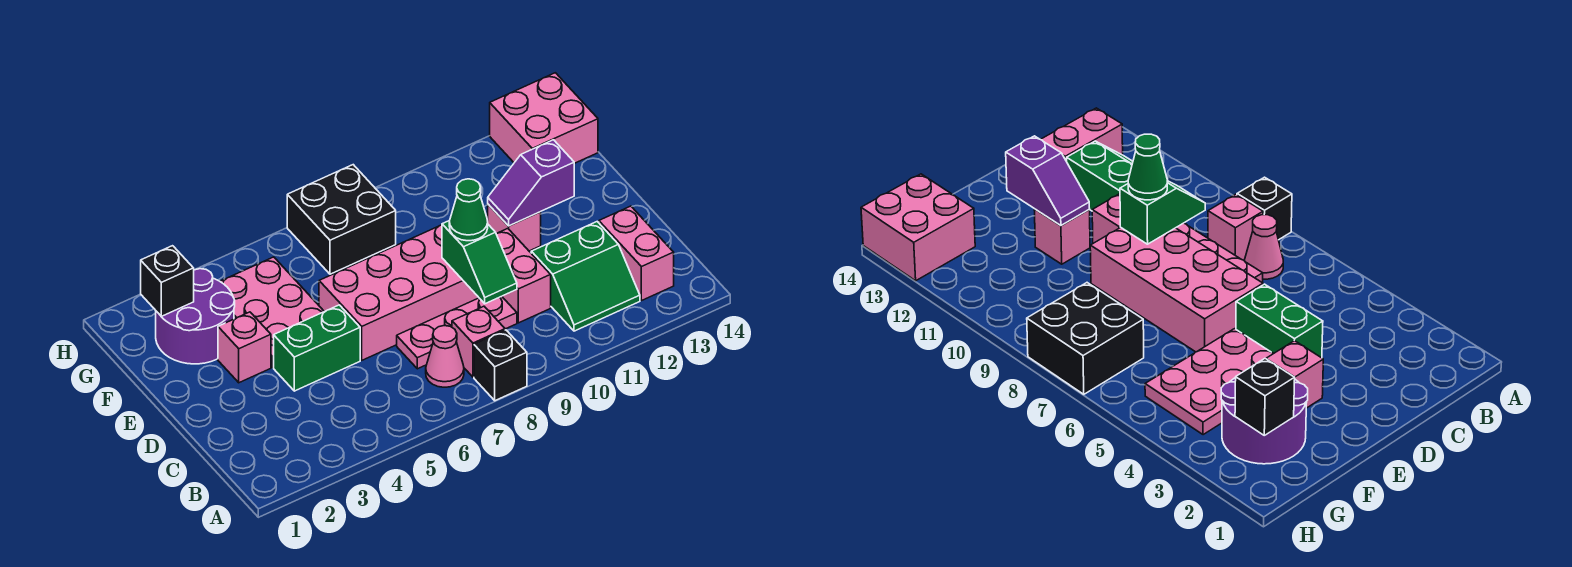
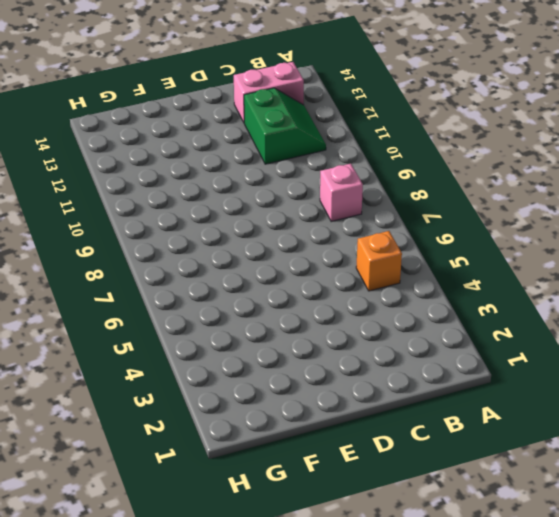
orange 1x1 brick [356,231,402,291] -> none
none -> black 1x1 brick [474,330,527,401]
none -> pink 1x1 cone [426,326,464,387]
none -> pink 1x3 plate [397,296,517,369]

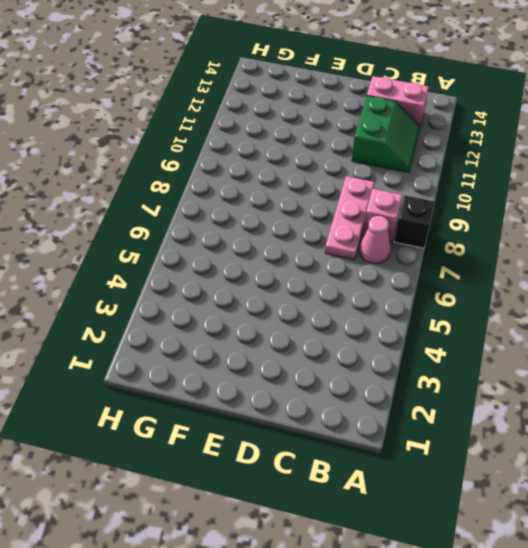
none -> pink 1x2 brick [496,229,551,323]
none -> green 1x2 brick [274,305,360,391]
none -> pink 2x4 brick [319,225,479,360]

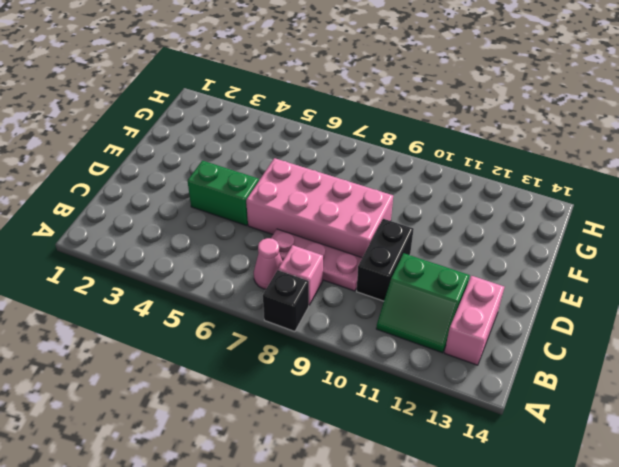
black 1x2 brick [357,219,414,301] -> pink 1x2 brick [496,229,551,323]
none -> pink 1x1 brick [218,312,271,383]
none -> pink 2x3 plate [220,257,324,367]
none -> pink 1x1 brick [487,204,541,251]

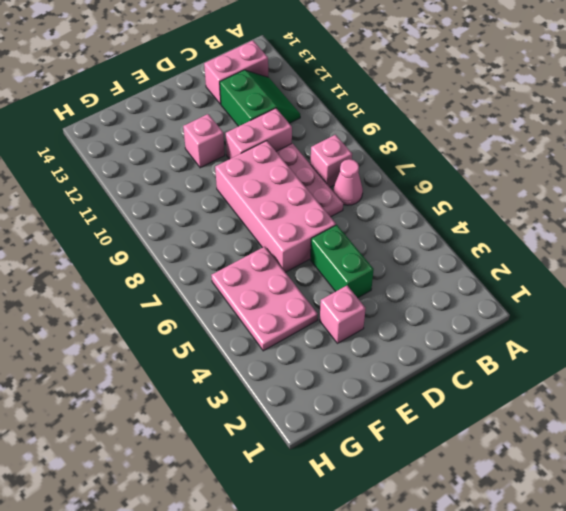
pink 2x3 plate [211,247,318,351] -> pink 2x3 plate turned to [220,257,324,367]
none -> black 1x1 brick [474,330,527,401]
none -> purple 2x2 round brick [156,269,235,364]
none -> black 2x2 brick [287,165,396,274]

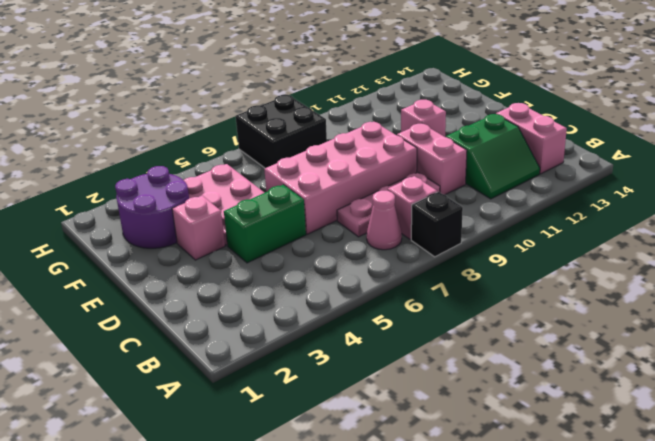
none -> pink 2x2 brick [490,73,598,163]
none -> green 1x2 slope [442,220,517,304]
none -> purple 1x2 slope [488,140,574,226]

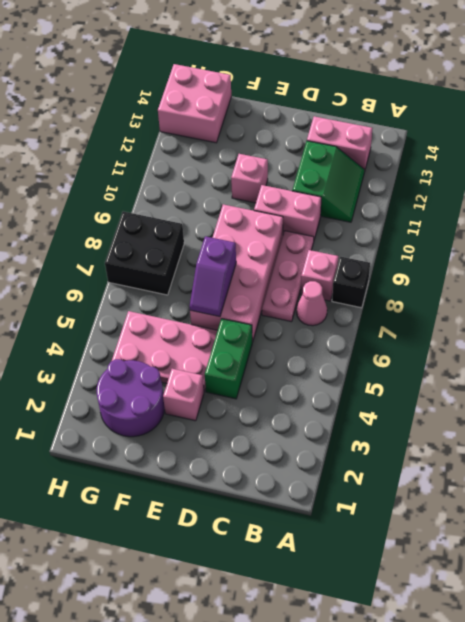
purple 1x2 slope [190,236,236,317] -> purple 1x2 slope moved to [488,140,574,226]
none -> green 1x2 slope [442,220,517,304]
none -> black 1x1 brick [141,246,194,316]
none -> green 1x1 cone [449,179,488,241]

